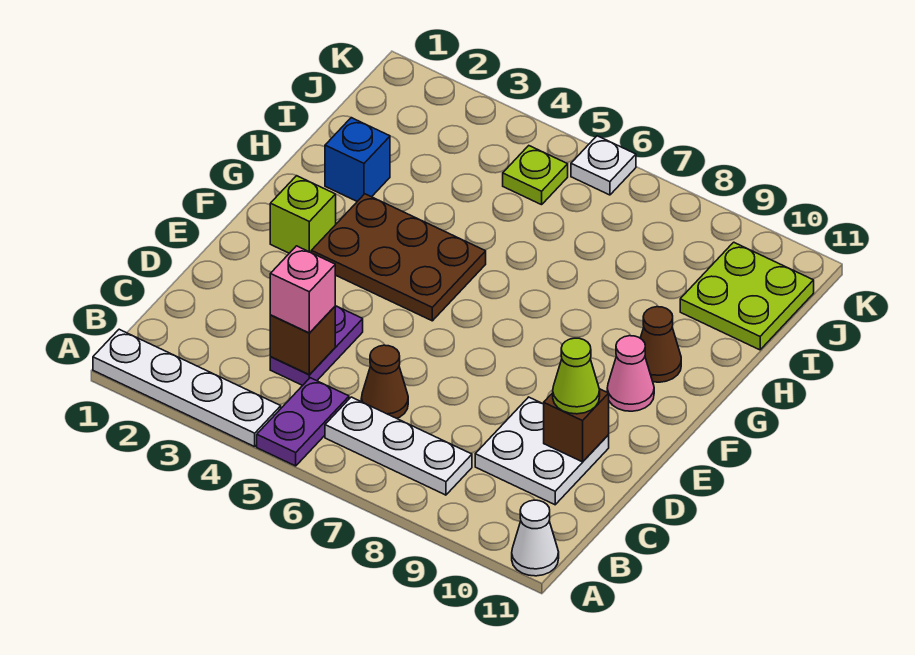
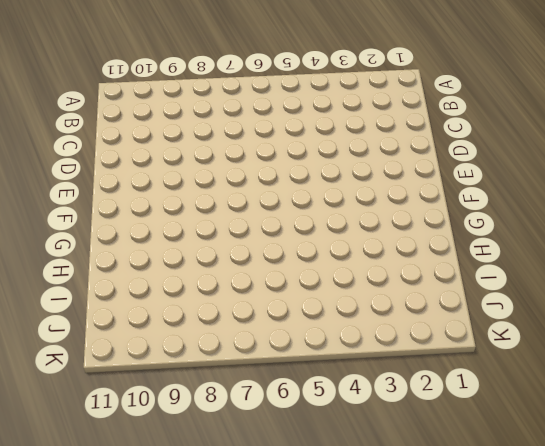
none -> white 1x4 plate [93,329,281,447]
none -> purple 1x2 plate [257,378,349,466]
none -> white 1x1 cone [512,500,559,576]

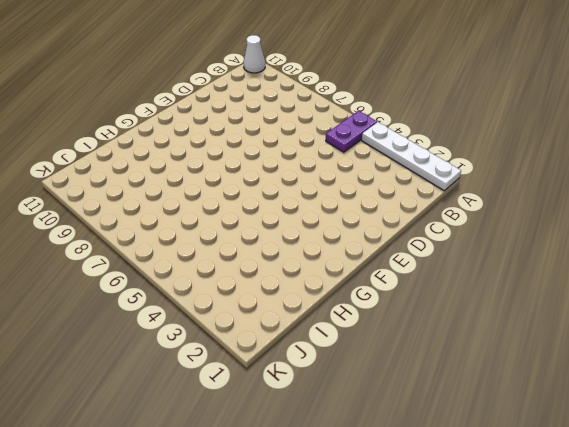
none -> white 1x3 plate [325,397,472,495]
none -> purple 1x2 plate [270,306,363,385]
none -> brown 1x1 cone [361,345,408,418]

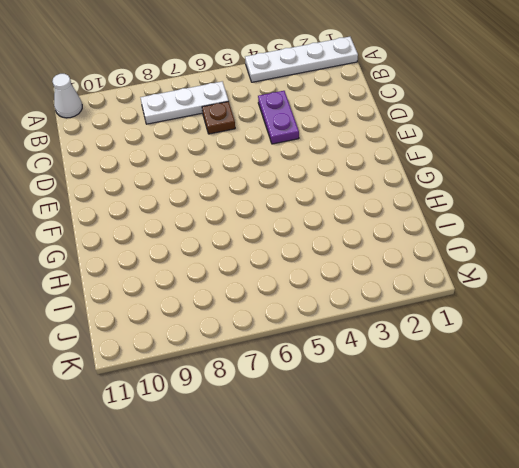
brown 1x1 plate [202,101,235,134] -> brown 1x1 cone [361,345,408,418]
none -> purple 1x2 plate [257,378,349,466]
none -> white 2x2 plate [475,397,609,505]
none -> lime 1x1 brick [270,176,336,253]

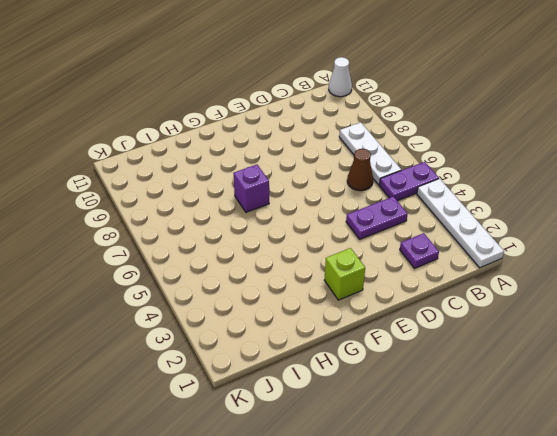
purple 1x1 plate [400,233,439,268] -> none
purple 1x1 brick [233,165,269,212] -> none
none -> white 2x2 plate [475,397,609,505]
none -> brown 2x3 plate [311,194,486,321]
none -> pink 1x1 cone [607,336,654,411]

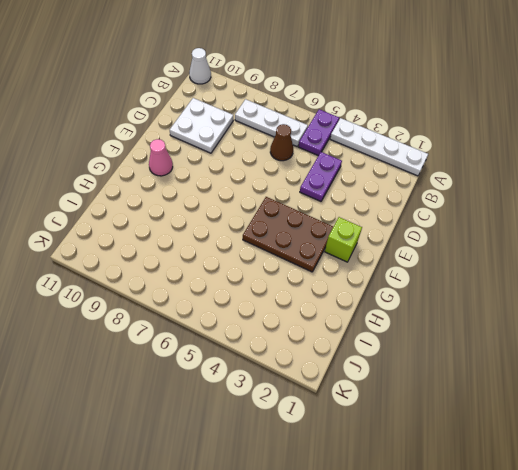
none -> brown 1x1 cone [640,307,681,382]
none -> blue 1x1 brick [325,118,390,201]
none -> lime 2x2 plate [680,242,814,350]

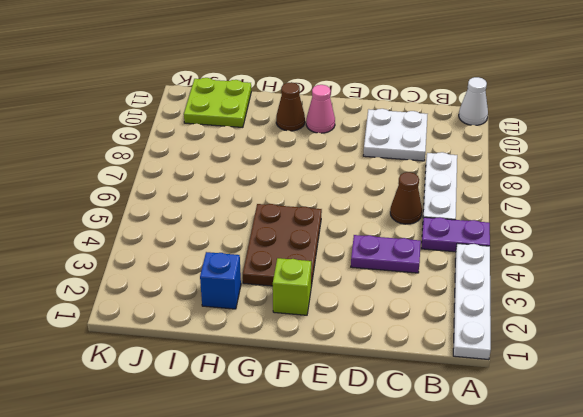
none -> lime 1x1 plate [503,146,568,205]
none -> white 1x1 plate [571,136,636,195]
none -> brown 1x1 brick [270,307,335,375]

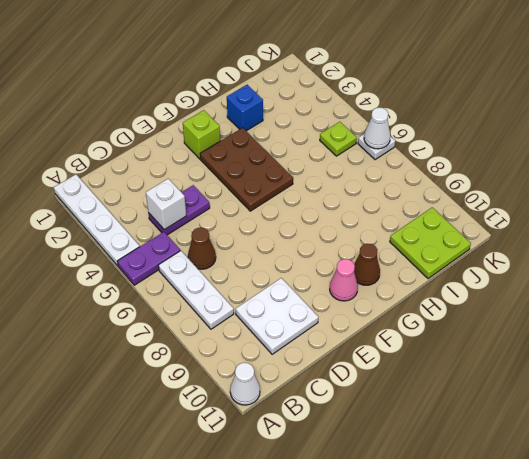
white 1x1 brick [146,179,186,230] -> brown 1x1 brick [270,307,335,375]
white 1x1 cone [364,107,390,149] -> none
none -> brown 1x1 brick [544,389,609,462]
none -> pink 1x1 brick [270,246,335,333]
none -> lime 1x1 cone [553,338,600,414]

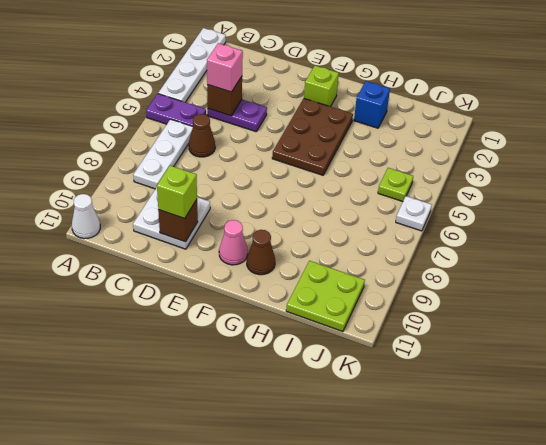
lime 1x1 brick [157,166,197,219] -> lime 1x1 cone [553,338,600,414]

